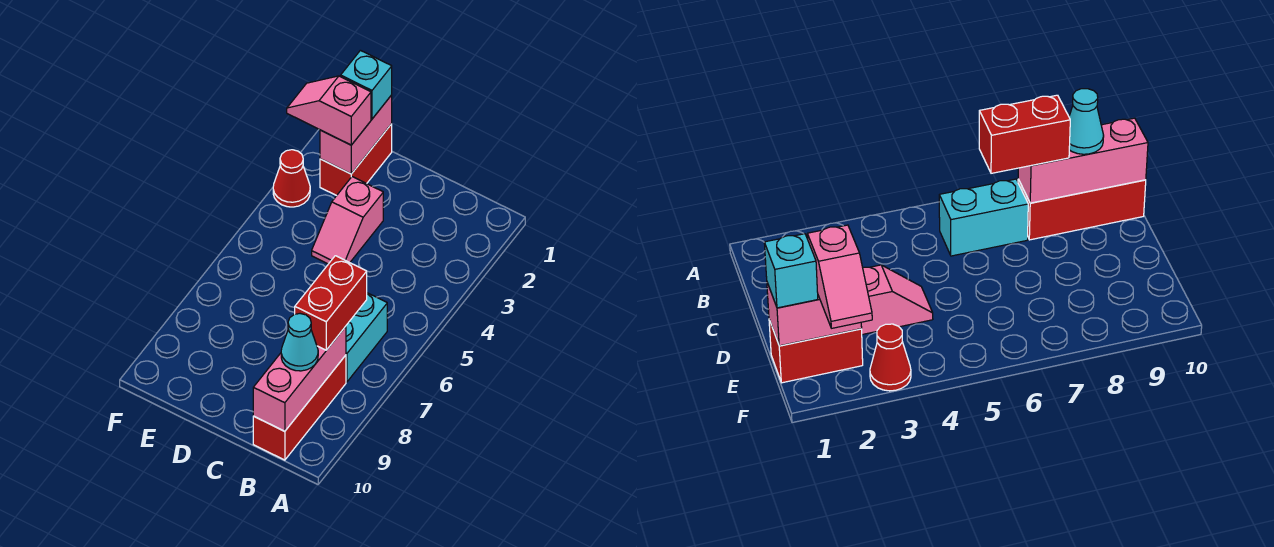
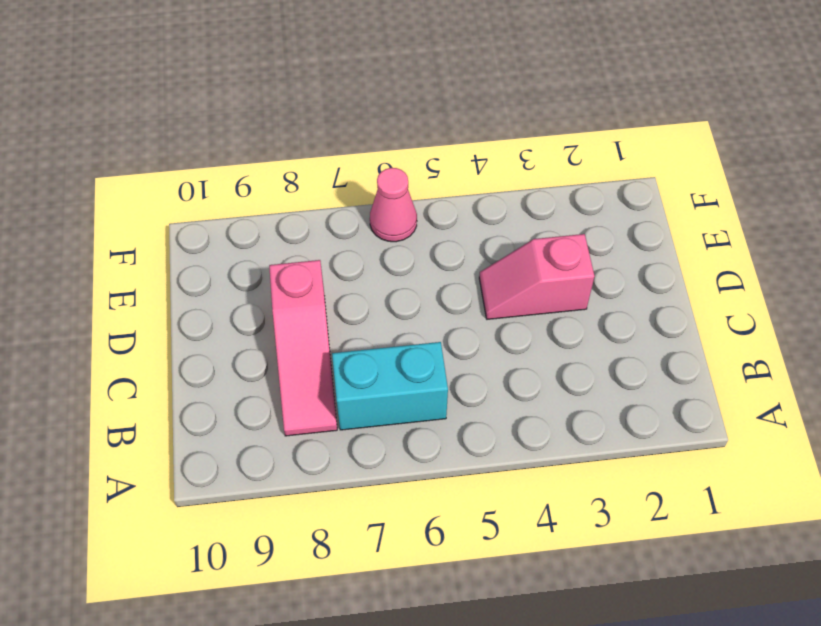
pink 1x3 slope [269,260,337,436] -> red 1x3 brick [253,355,346,460]
pink 1x1 cone [370,168,417,242] -> none
none -> red 1x2 brick [320,124,392,196]
none -> red 1x1 cone [273,150,310,207]

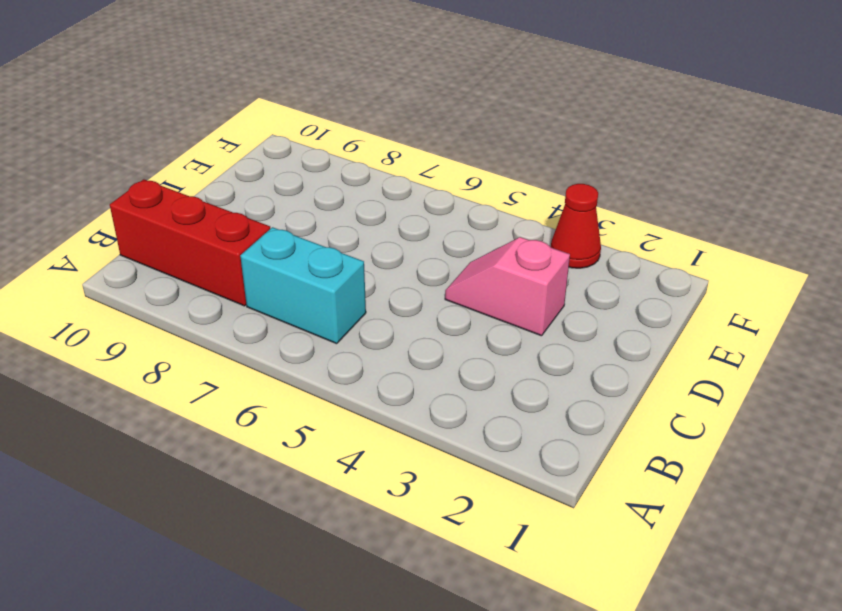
none -> red 1x2 brick [320,124,392,196]
none -> pink 1x3 brick [253,326,346,431]

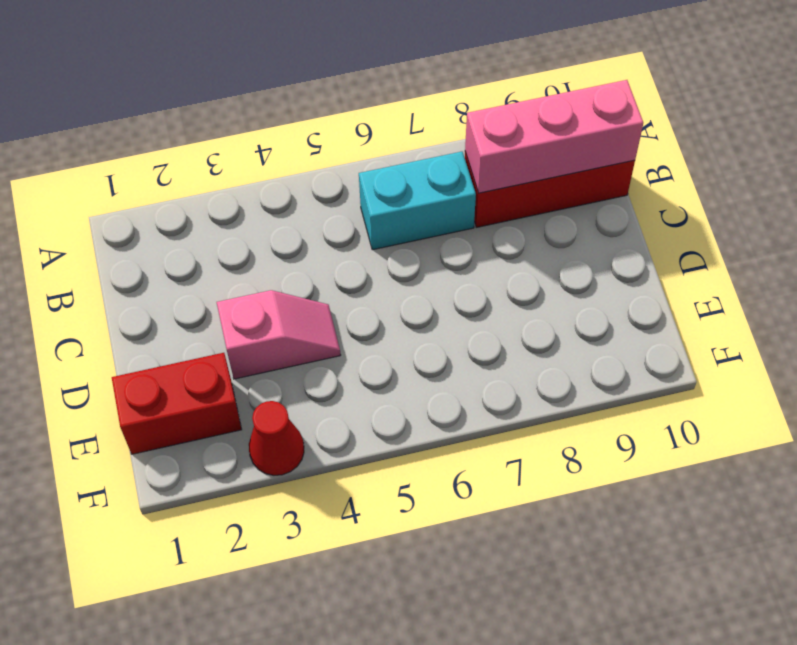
none -> pink 1x2 brick [320,95,392,174]
none -> red 1x2 brick [295,256,367,350]

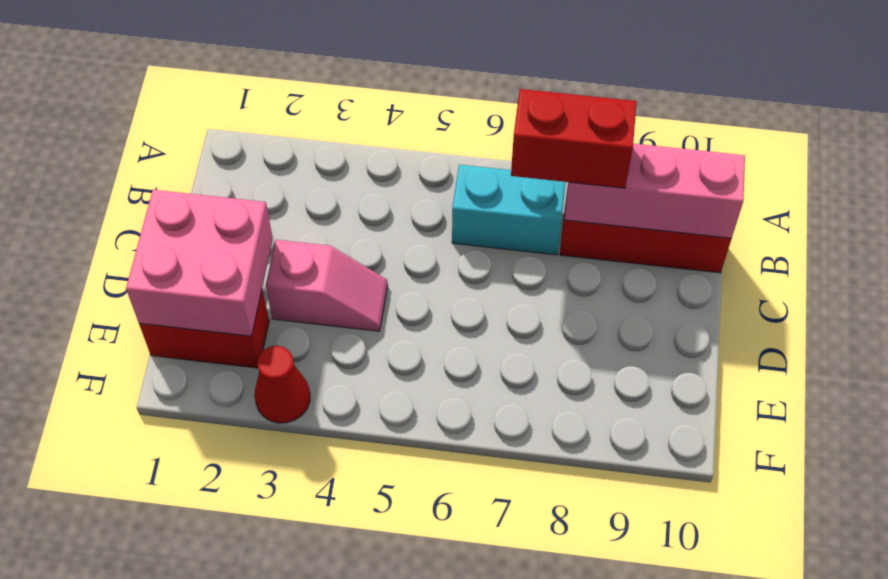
pink 2x2 brick [126,190,273,336] -> pink 1x2 brick [320,95,392,174]
none -> cyan 1x1 cone [281,314,318,371]
none -> cyan 1x1 brick [341,50,392,119]

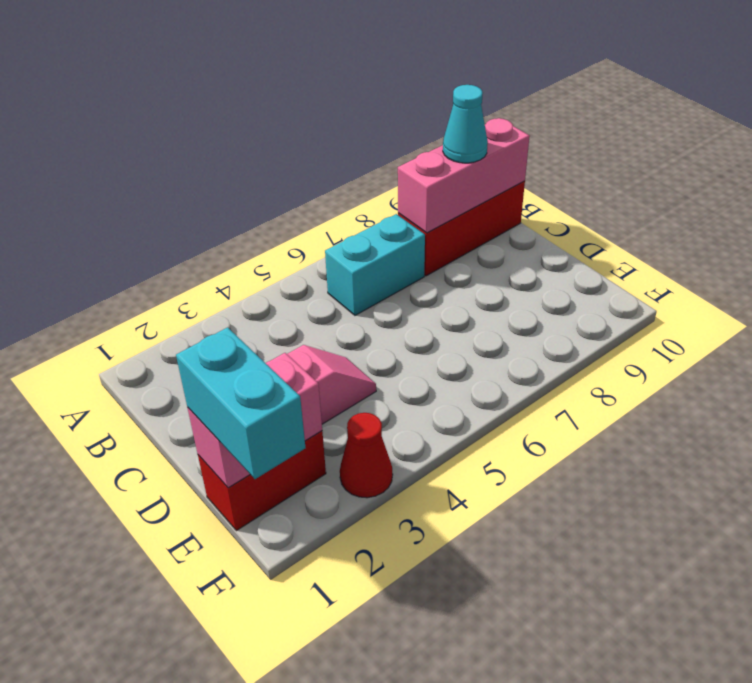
cyan 1x2 brick [176,327,305,479] -> cyan 1x1 brick [341,50,392,119]
none -> red 1x2 brick [295,256,367,350]
none -> pink 1x2 slope [287,76,371,145]

